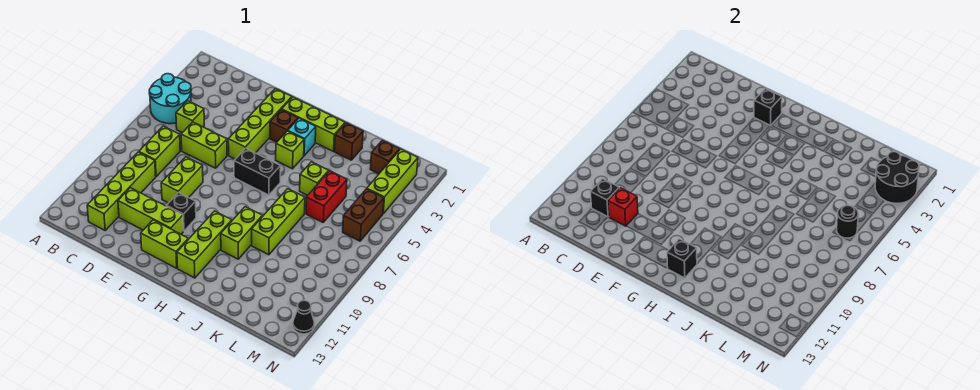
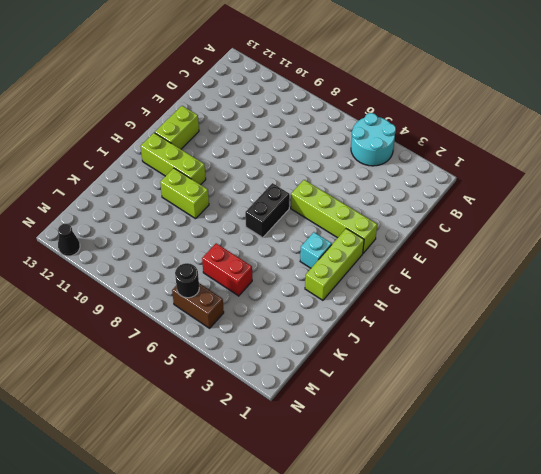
none -> lime 1x1 brick [176,101,204,133]
none -> lime 1x2 brick [139,126,180,177]
none -> lime 1x4 brick [87,152,156,230]
none -> lime 1x2 brick [181,122,227,168]

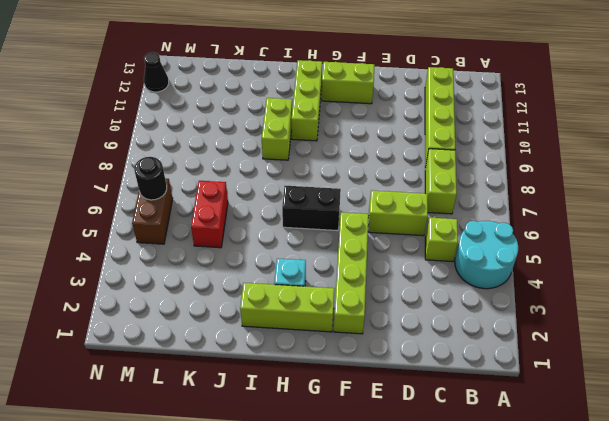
none -> lime 1x3 brick [118,188,183,234]
none -> lime 1x2 brick [161,157,203,203]
none -> black 1x1 brick [167,192,196,231]
none -> brown 1x1 brick [270,110,298,142]

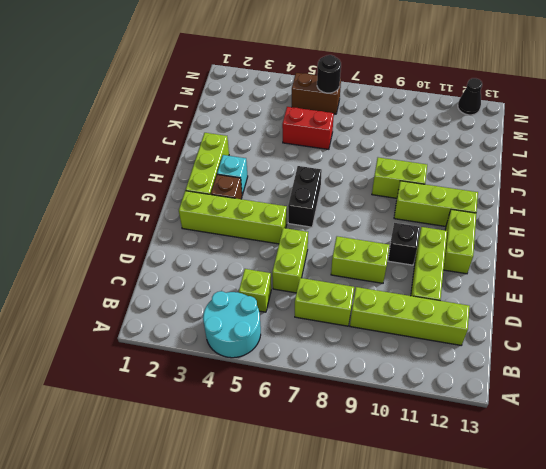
none -> lime 1x1 brick [276,131,304,169]
none -> brown 1x1 brick [334,123,363,160]
none -> lime 1x1 brick [300,162,329,195]
none -> lime 1x3 brick [252,189,305,255]

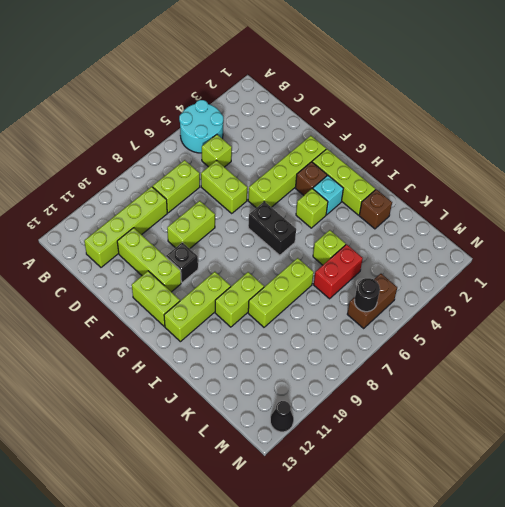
none -> brown 1x1 brick [370,140,400,174]
none -> lime 1x3 brick [367,149,418,214]
none -> black 1x1 brick [590,179,619,217]
none -> red 1x1 brick [608,188,638,226]

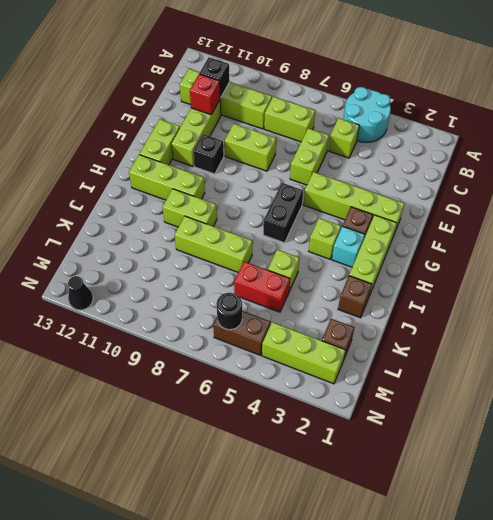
none -> black 1x1 brick [754,88,782,125]
none -> black 1x1 brick [667,239,697,278]
none -> black 2x2 round brick [875,152,919,203]

